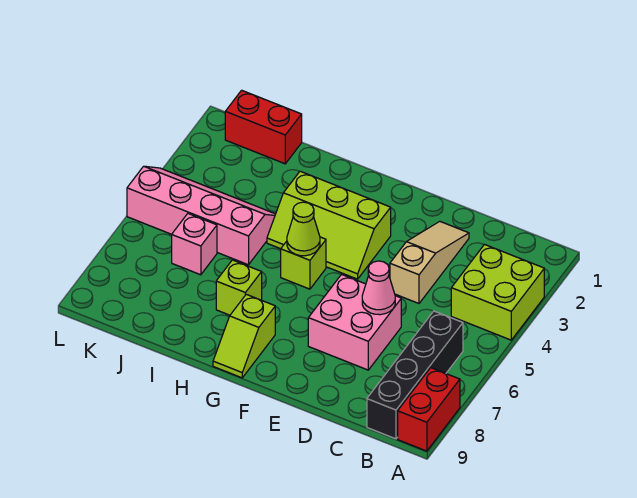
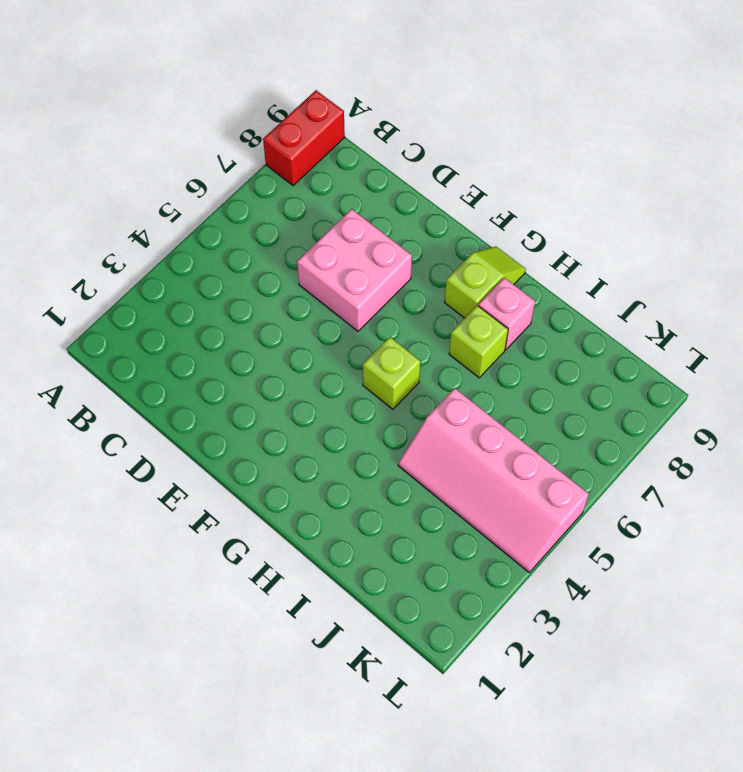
pink 1x1 brick [478,278,535,350] -> pink 1x1 brick moved to [172,214,217,275]
none -> lime 2x2 brick [451,245,544,340]
none -> black 1x4 brick [367,311,463,439]
none -> tan 1x3 slope [390,221,469,303]

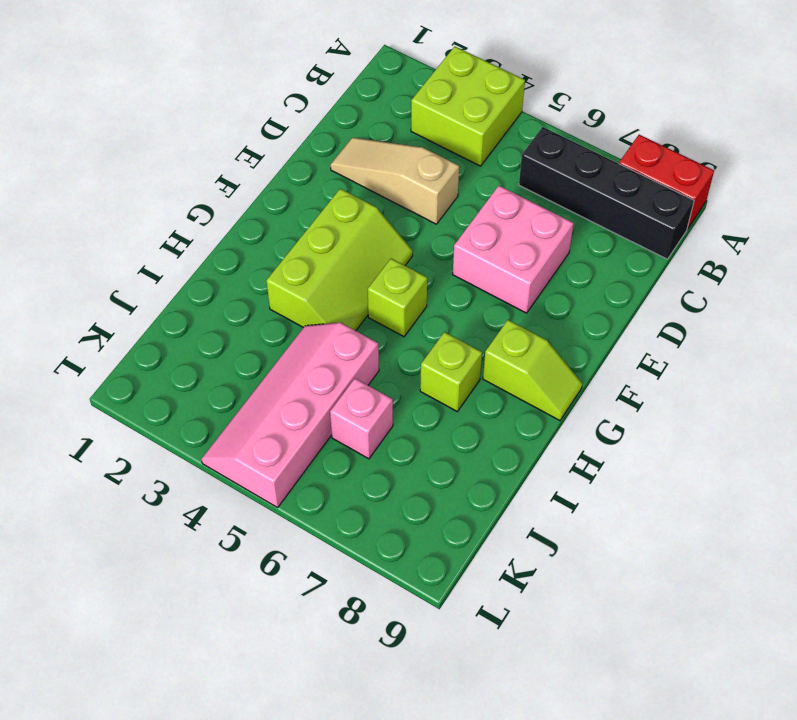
none -> red 1x2 brick [225,90,302,164]
none -> pink 1x1 cone [362,261,395,315]
none -> lime 1x1 cone [287,202,320,256]

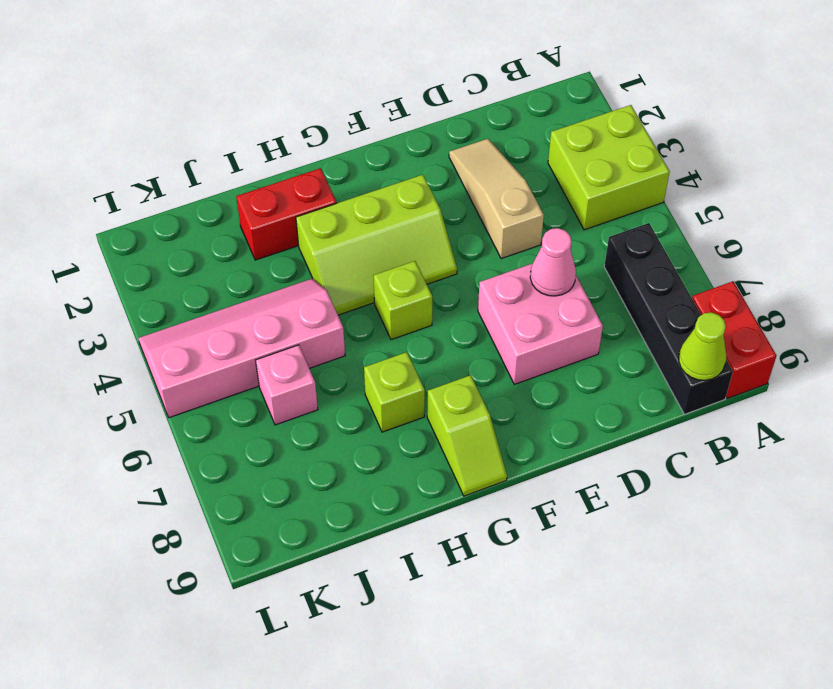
lime 1x1 cone [679,312,726,380] -> lime 1x1 cone moved to [287,202,320,256]
red 1x2 brick [236,168,337,260] -> red 1x2 brick moved to [225,90,302,164]

